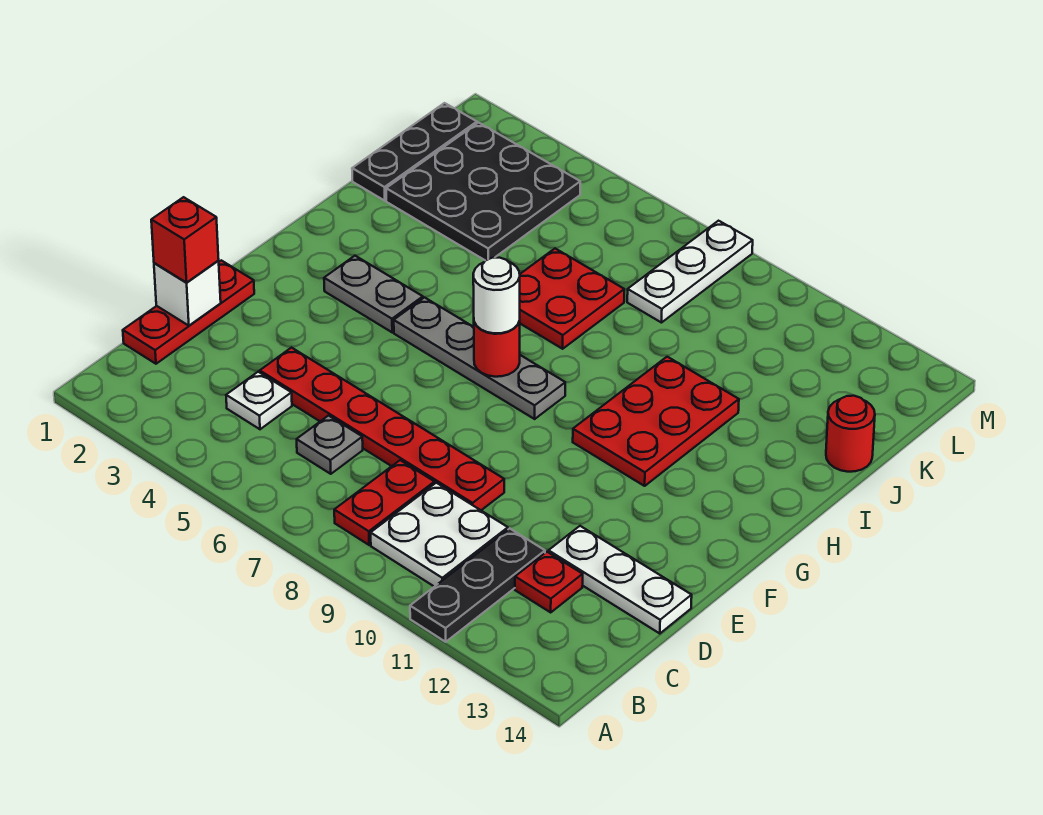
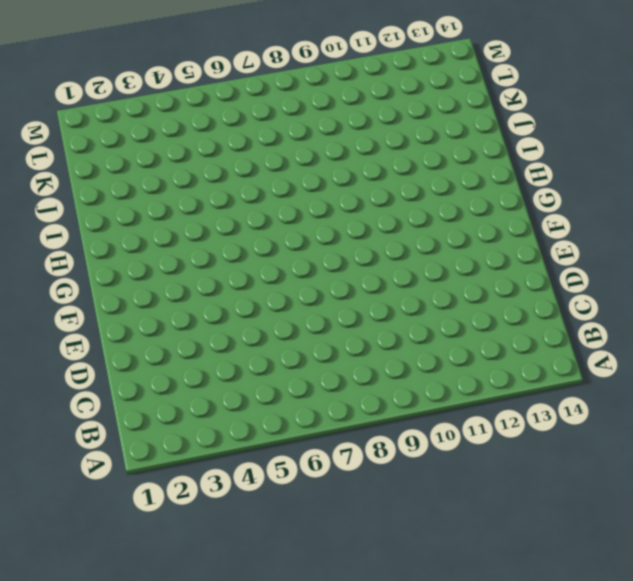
none -> black 1x3 plate [410,529,545,642]
none -> red 1x2 plate [334,460,435,545]
none -> white 2x2 plate [371,483,508,587]

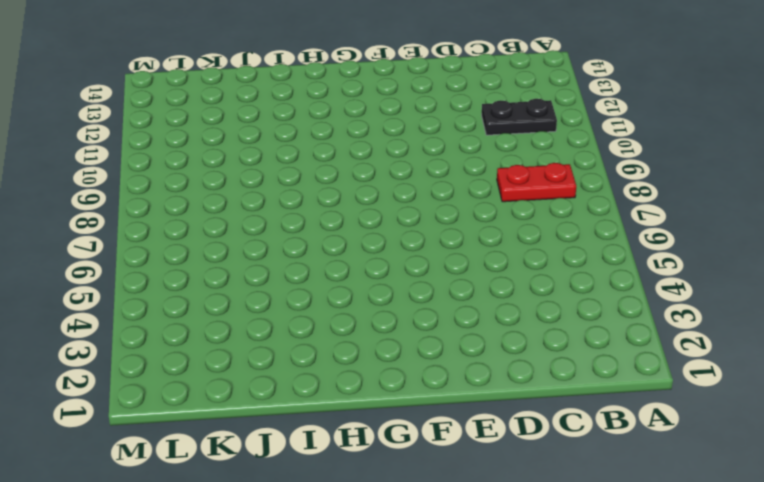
black 1x2 plate [482,99,557,135] -> black 1x3 plate [410,529,545,642]
none -> white 2x2 plate [371,483,508,587]
none -> red 1x3 plate [123,260,254,364]
none -> white 1x1 plate [226,372,292,429]

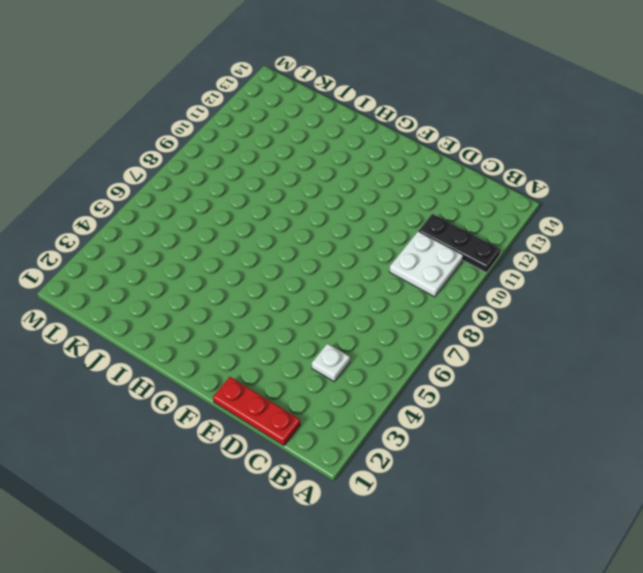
none -> red 1x2 plate [334,460,435,545]
none -> grey 1x1 plate [297,416,363,474]
none -> red 1x1 plate [515,552,583,612]

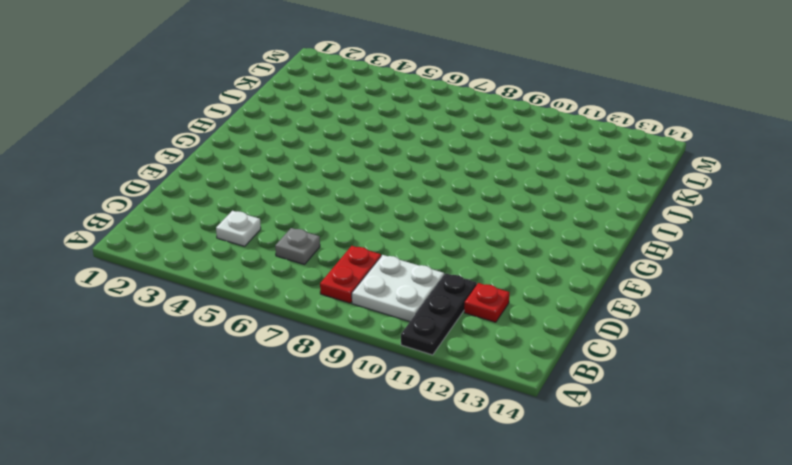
none -> red 1x3 plate [123,260,254,364]
none -> red 1x6 plate [260,348,504,510]
none -> white 1x3 plate [548,526,692,634]

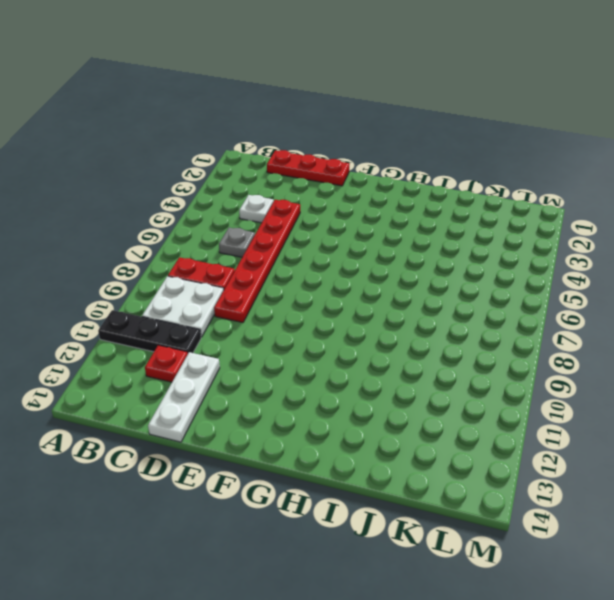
none -> grey 1x2 plate [324,256,423,332]
none -> grey 1x4 plate [394,298,565,419]
none -> red 2x3 plate [573,357,739,486]

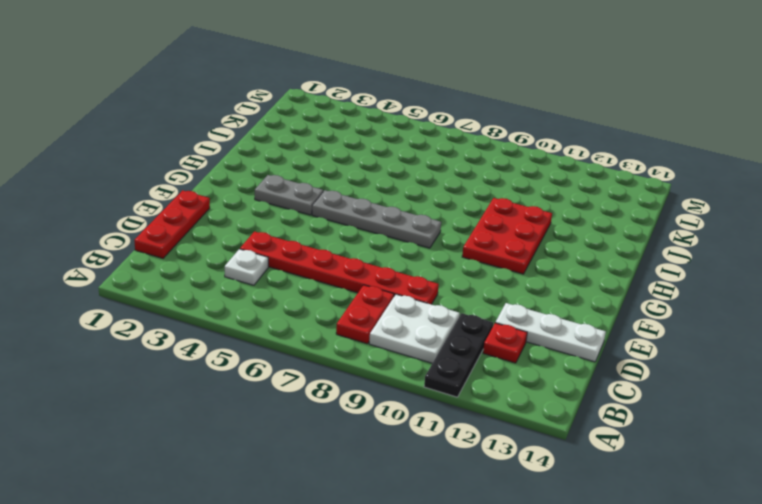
none -> grey 1x1 plate [297,416,363,474]
none -> red 2x2 plate [520,249,624,349]
none -> black 1x3 plate [352,103,477,201]

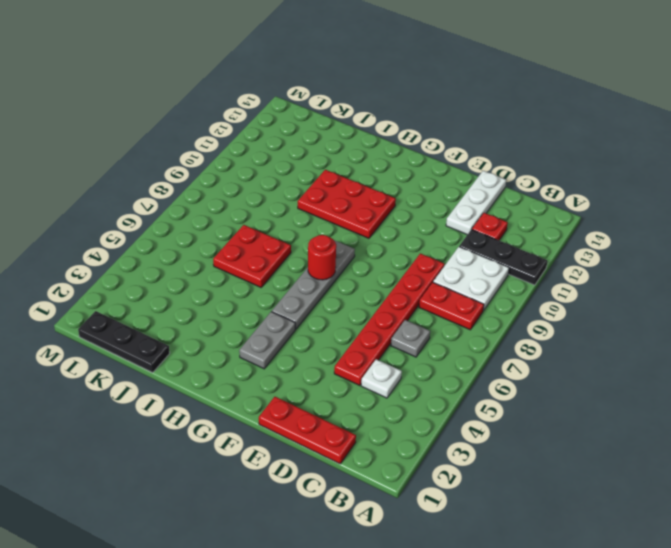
none -> black 3x3 plate [386,123,580,261]
none -> red 1x1 round brick [826,396,875,472]
none -> white 1x3 plate [627,221,753,323]

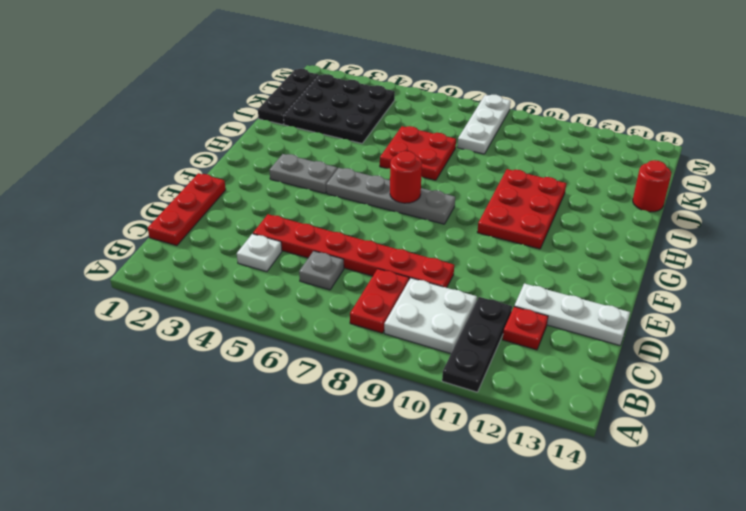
none -> white 1x1 brick [154,261,221,326]
none -> red 1x1 brick [151,197,219,283]
none -> white 1x1 round brick [473,258,520,333]

